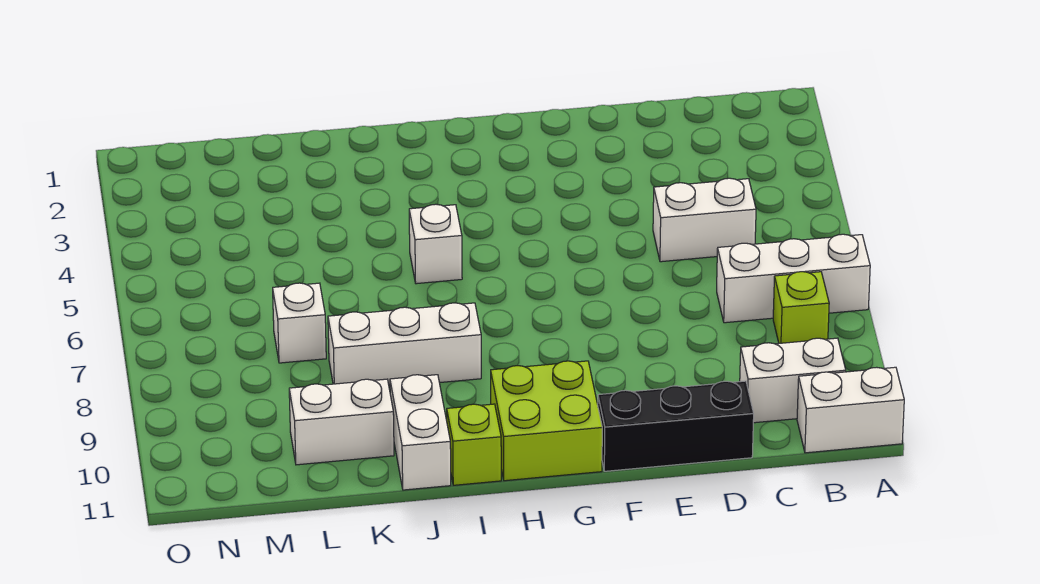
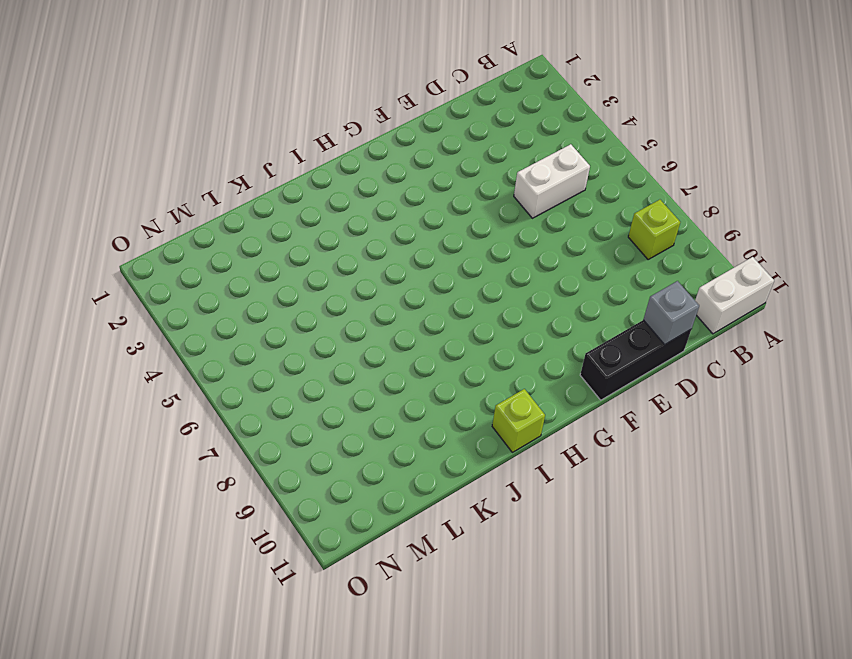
grey 1x1 brick [643,281,699,345] -> none
none -> white 1x3 brick [717,234,870,323]
none -> white 1x2 brick [740,338,846,423]
none -> lime 2x2 brick [491,361,602,481]

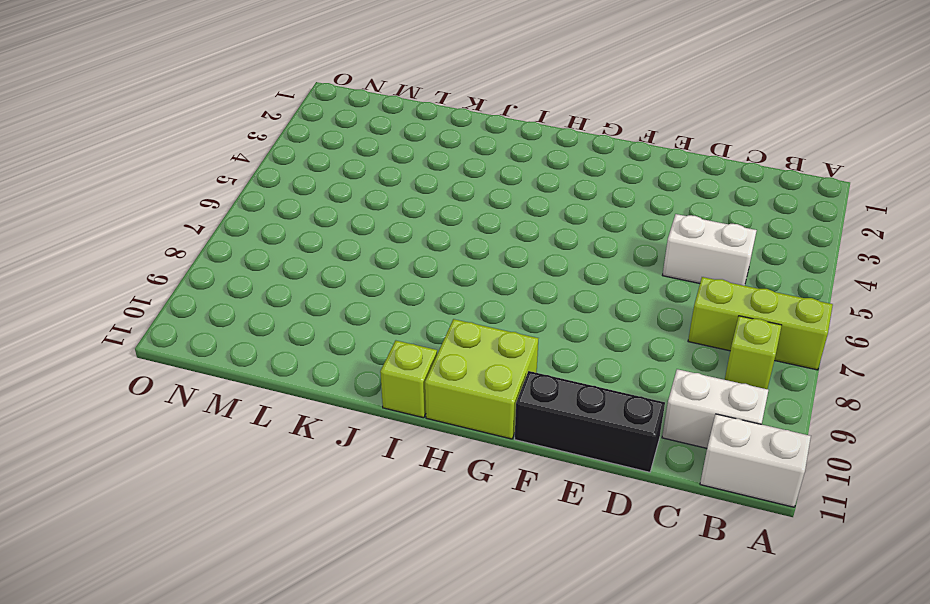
lime 1x3 brick [688,277,833,370] -> white 1x3 brick [717,234,870,323]
none -> white 1x1 brick [409,204,462,284]
none -> white 1x3 brick [328,303,481,387]
none -> white 1x2 brick [390,375,451,490]

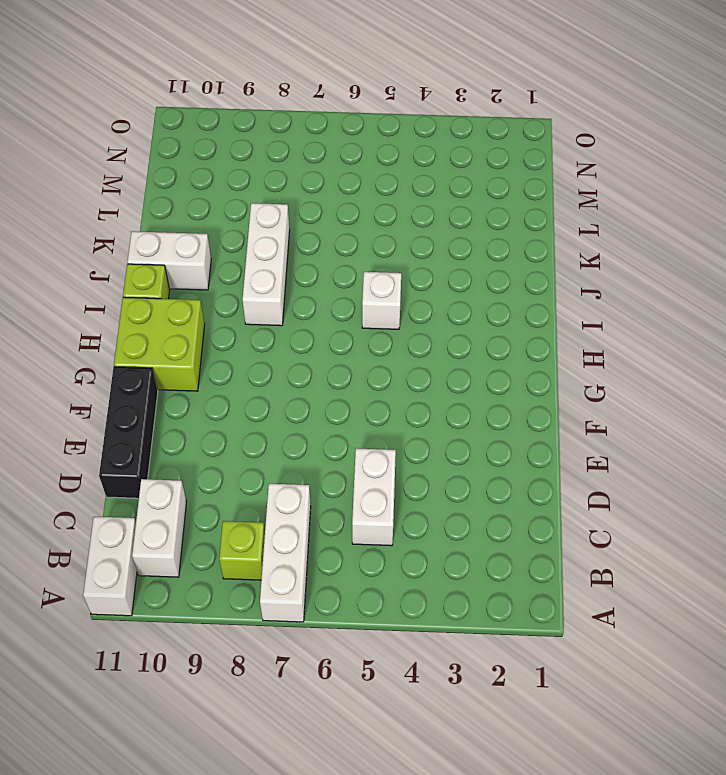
none -> white 1x2 brick [289,379,394,465]
none -> white 1x1 brick [273,283,326,363]

